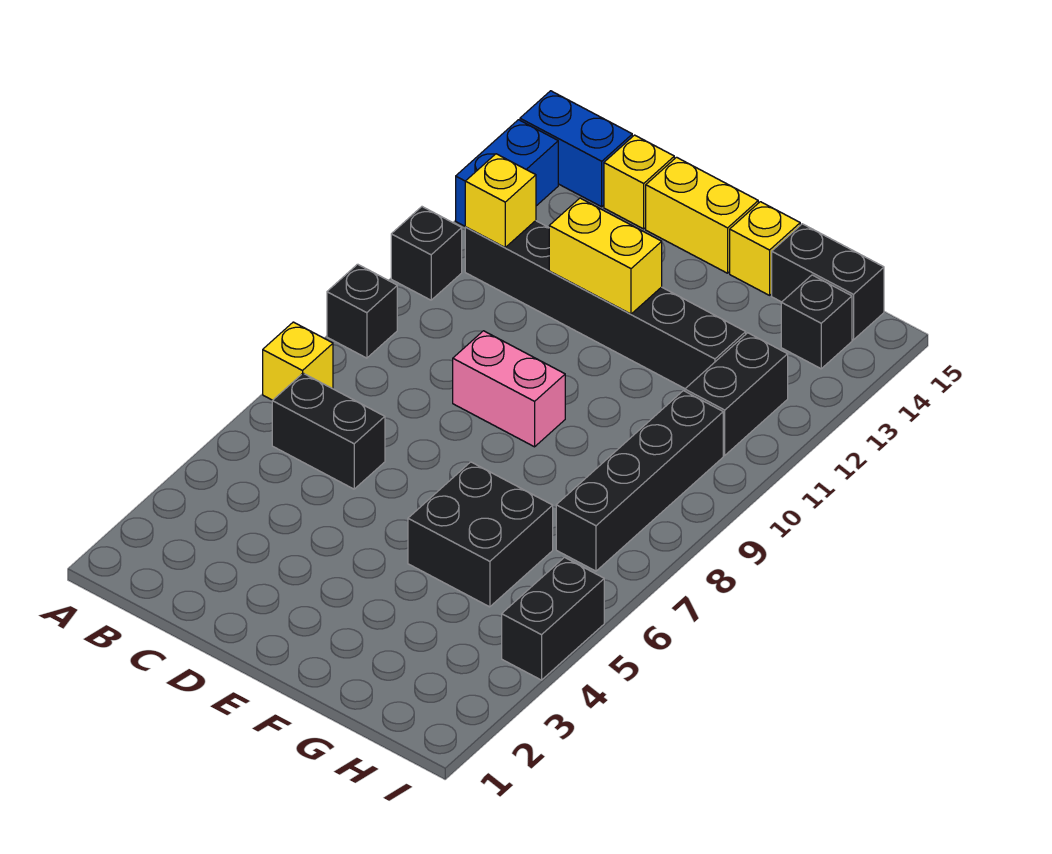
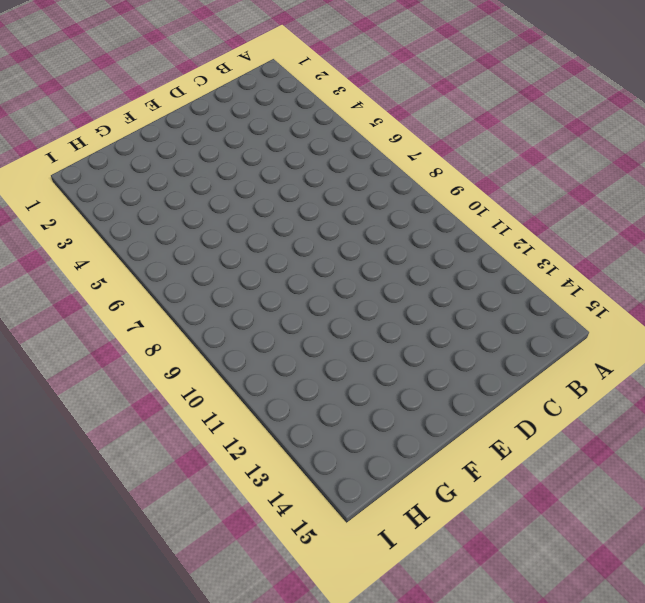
none -> yellow 1x1 brick [263,322,333,400]
none -> black 1x1 brick [327,264,397,358]
none -> black 1x1 brick [391,207,462,300]

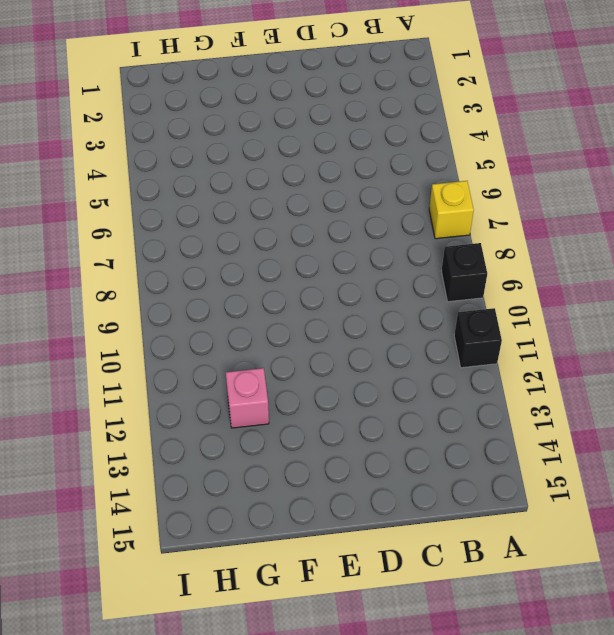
pink 1x1 brick [226,368,269,428] -> black 1x6 brick [465,221,746,389]
none -> blue 1x2 brick [456,120,558,226]
none -> blue 1x2 brick [520,91,632,207]
none -> black 1x2 brick [272,373,385,489]

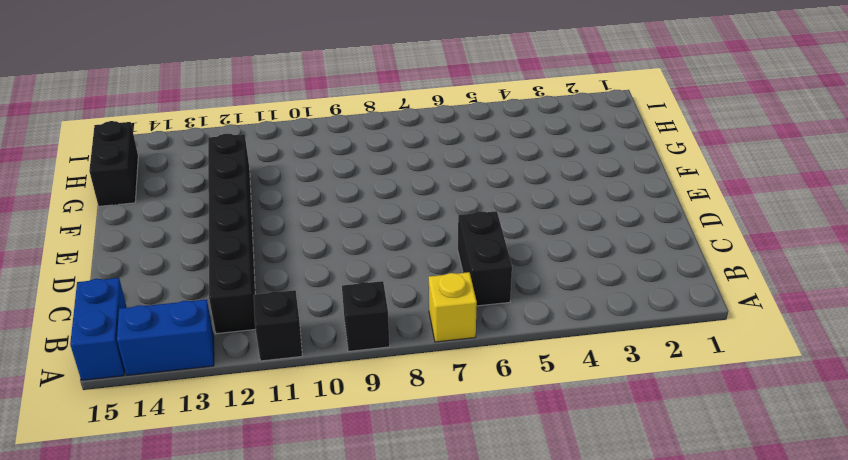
none -> yellow 1x1 brick [604,135,674,229]
none -> pink 1x2 brick [453,331,565,447]
none -> yellow 1x2 brick [646,157,758,273]

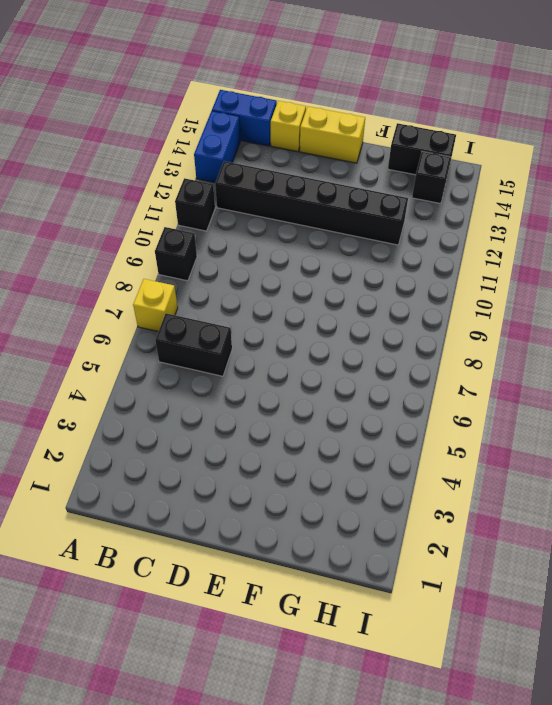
none -> pink 1x2 brick [453,331,565,447]
none -> black 2x2 brick [408,462,553,607]
none -> yellow 1x1 brick [730,202,800,295]

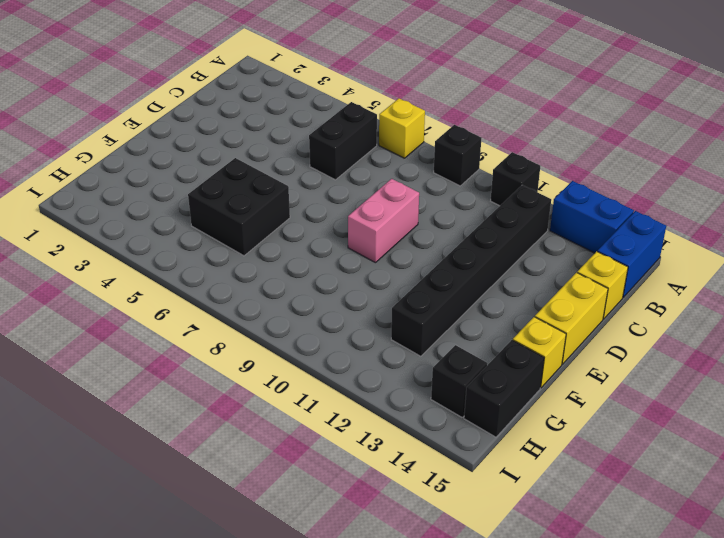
none -> black 1x4 brick [556,391,723,571]
none -> black 1x2 brick [685,333,788,455]
none -> black 1x2 brick [502,557,604,680]

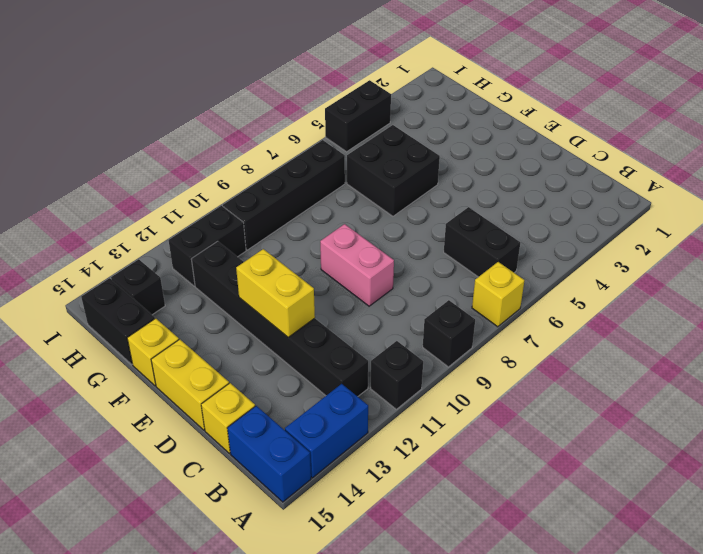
none -> yellow 1x1 brick [465,154,536,247]

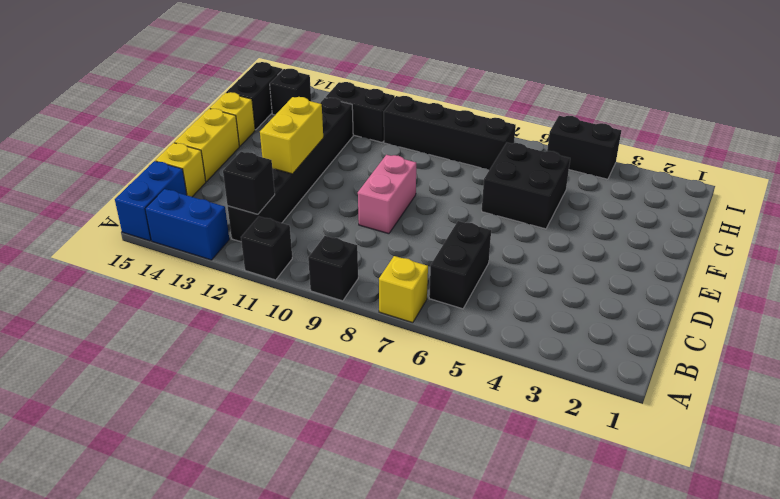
black 1x1 brick [223,152,275,214] -> yellow 1x1 brick [465,154,536,247]

